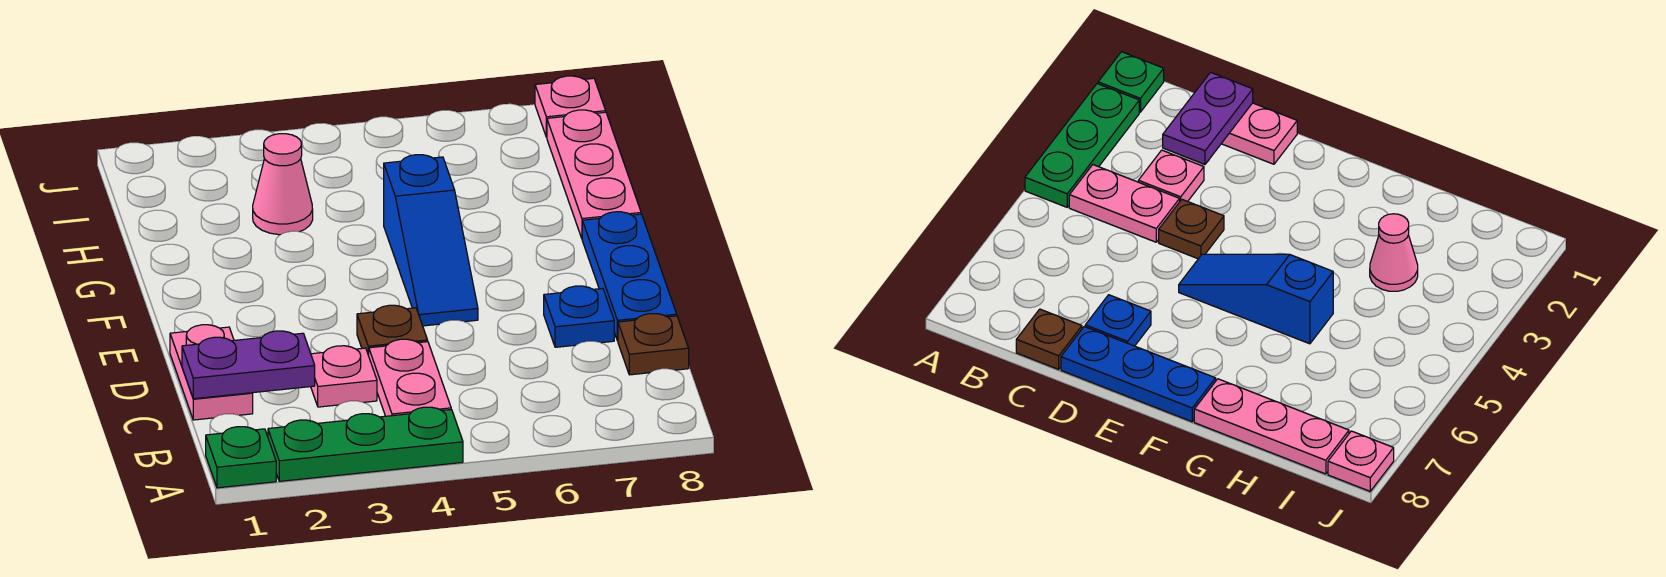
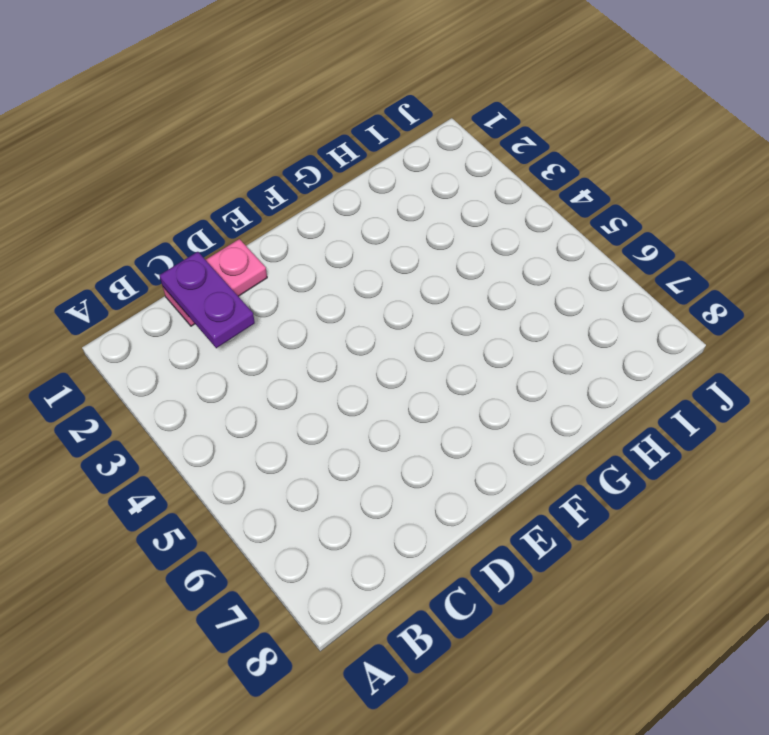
none -> green 1x1 plate [206,427,276,488]
none -> green 1x3 plate [268,407,463,481]
none -> pink 1x2 plate [369,339,451,416]

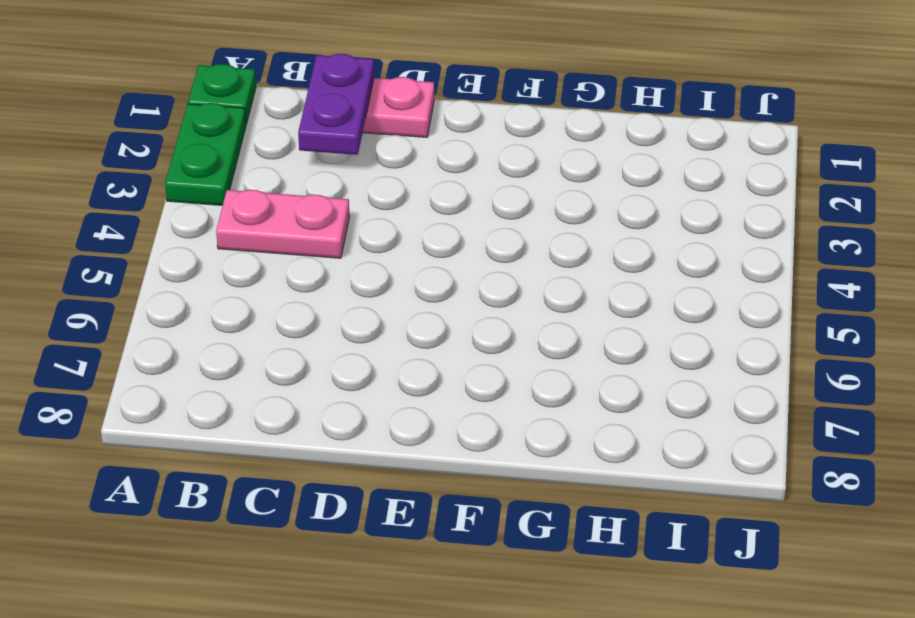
green 1x2 plate [165,103,246,205] -> green 1x3 plate [268,407,463,481]
none -> pink 1x1 plate [311,346,377,407]
none -> brown 1x1 plate [618,314,689,375]
none -> brown 1x1 plate [357,305,428,355]

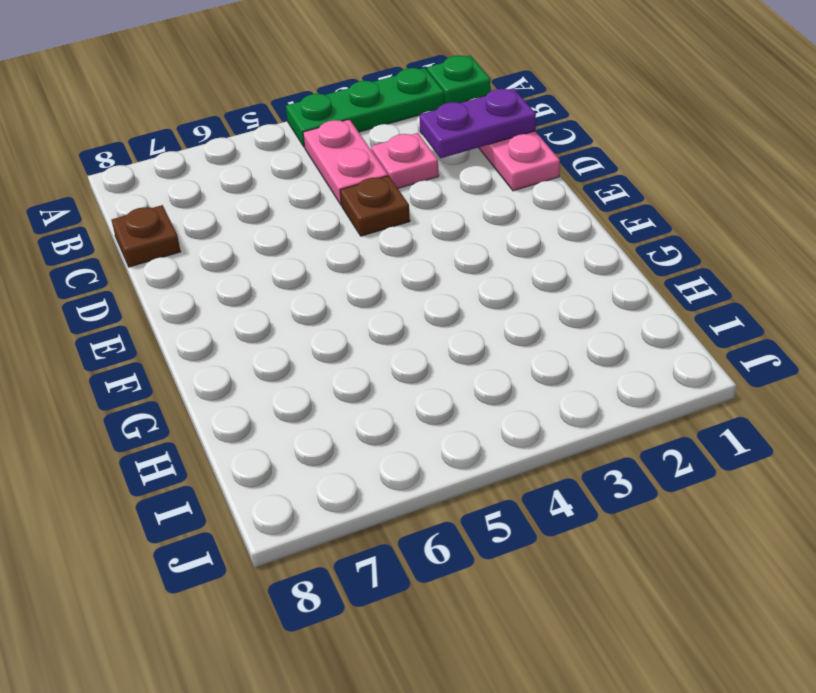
none -> blue 1x1 plate [544,286,614,347]
none -> blue 1x3 plate [582,212,677,341]
none -> blue 1x3 slope [384,155,478,326]

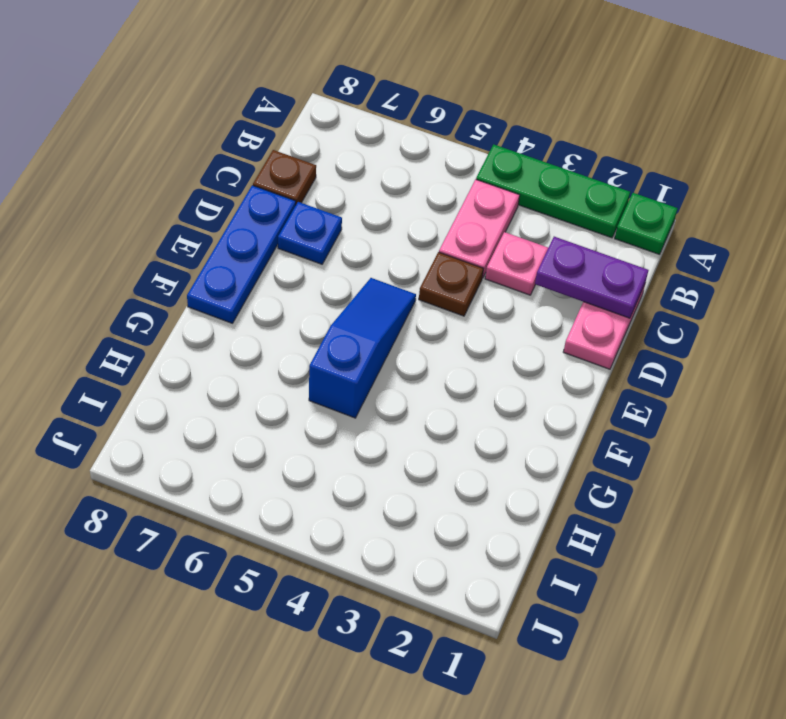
none -> pink 1x3 plate [547,110,641,238]
none -> pink 1x1 cone [253,134,313,235]
none -> pink 1x1 plate [535,76,606,137]

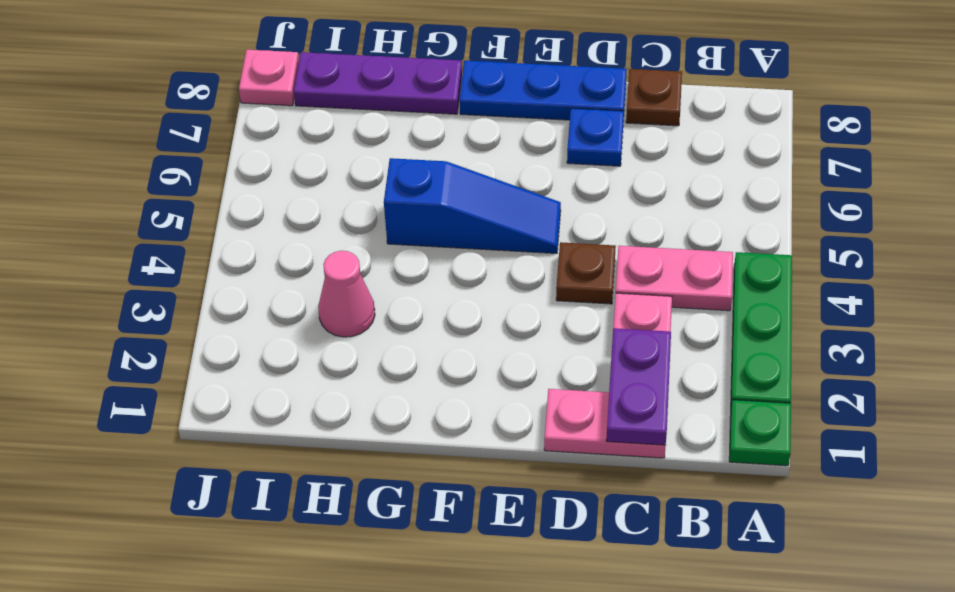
purple 1x3 plate [294,52,462,114] -> pink 1x3 plate [547,110,641,238]

